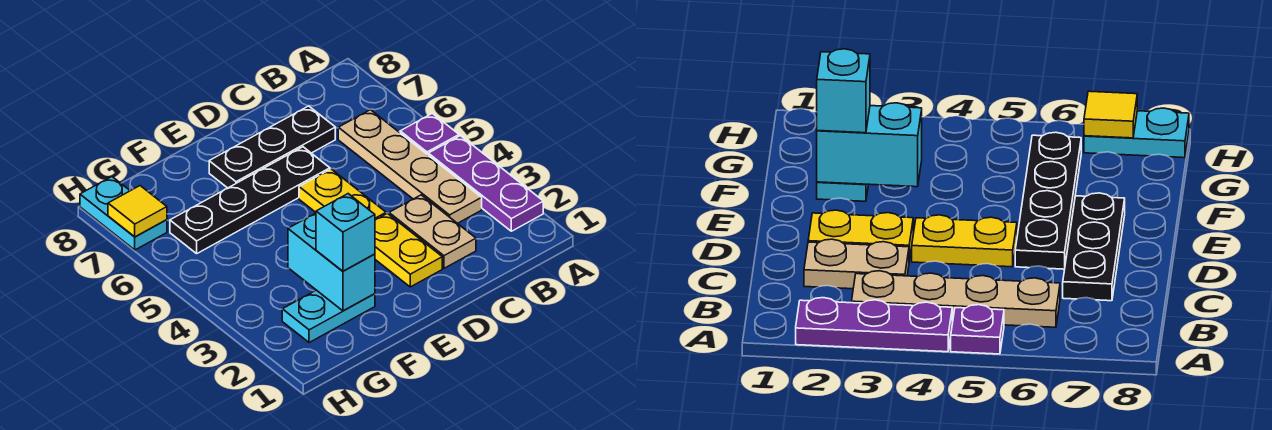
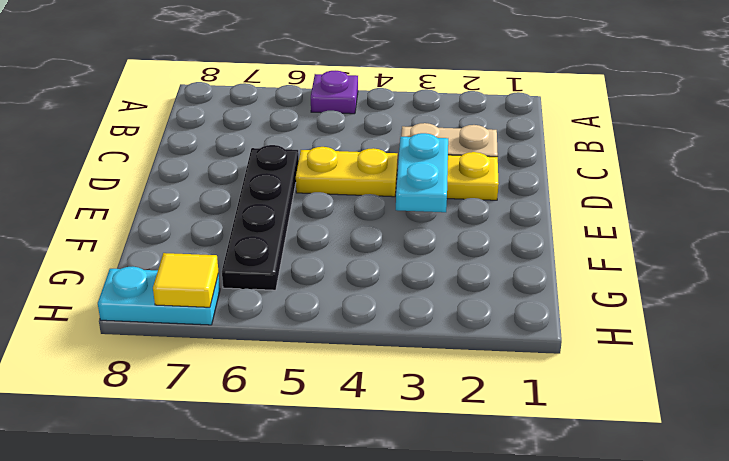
cyan 1x2 plate [396,133,448,212] -> cyan 1x2 plate moved to [282,290,375,343]
none -> purple 1x3 plate [428,136,543,231]
none -> tan 1x4 plate [338,110,482,224]
none -> black 1x3 plate [209,106,335,188]

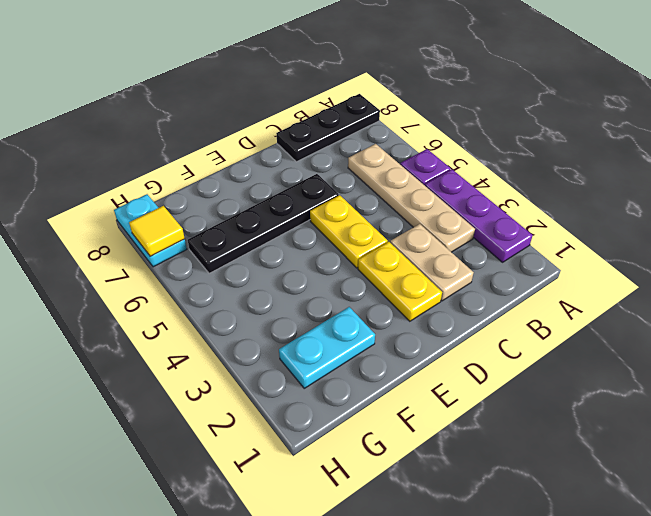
black 1x3 plate [276,94,380,162] -> black 1x3 plate moved to [209,106,335,188]
none -> cyan 1x2 brick [288,213,375,311]
none -> cyan 1x1 brick [316,194,375,271]

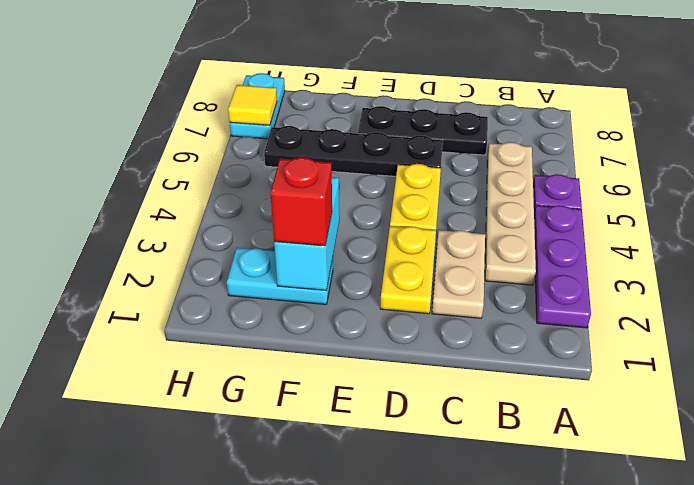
red 1x1 brick [270,157,332,246] -> cyan 1x1 brick [316,194,375,271]

